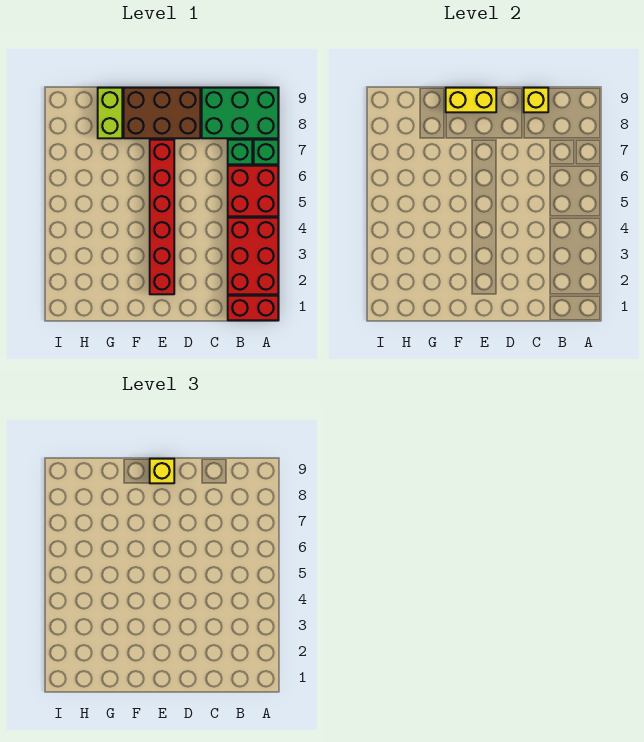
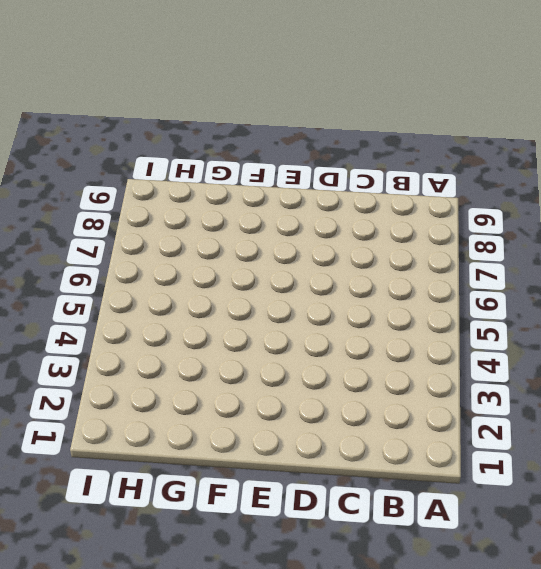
none -> red 1x2 brick [228,296,278,320]
none -> red 2x3 brick [228,218,278,294]
none -> red 2x2 brick [228,166,278,216]

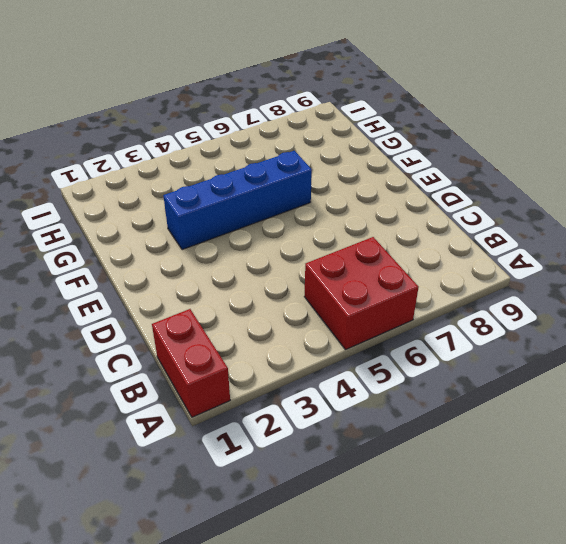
blue 1x4 brick [163,151,312,250] -> none
none -> red 2x3 brick [228,218,278,294]
none -> green 1x1 brick [254,140,278,164]
none -> green 2x3 brick [202,88,278,138]

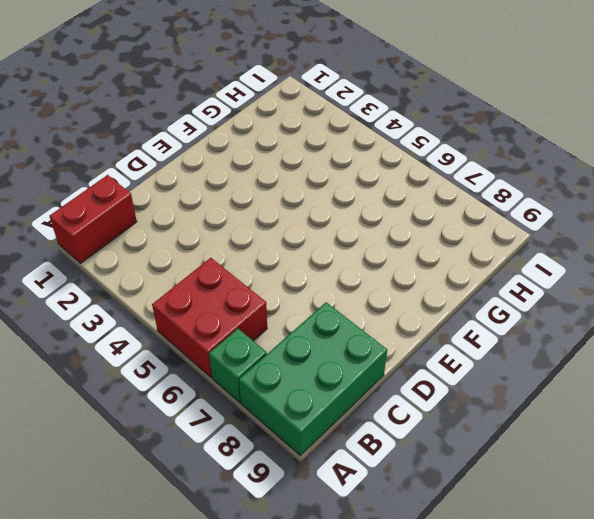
none -> red 2x3 brick [228,218,278,294]
none -> green 1x1 brick [228,140,252,164]
none -> brown 2x3 brick [124,88,200,138]

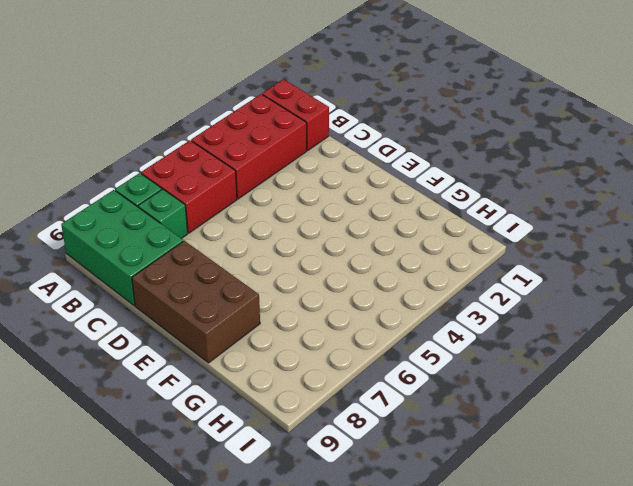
none -> red 1x6 brick [150,140,174,294]
none -> lime 1x2 brick [98,88,122,138]
none -> yellow 1x1 brick [524,88,548,112]

